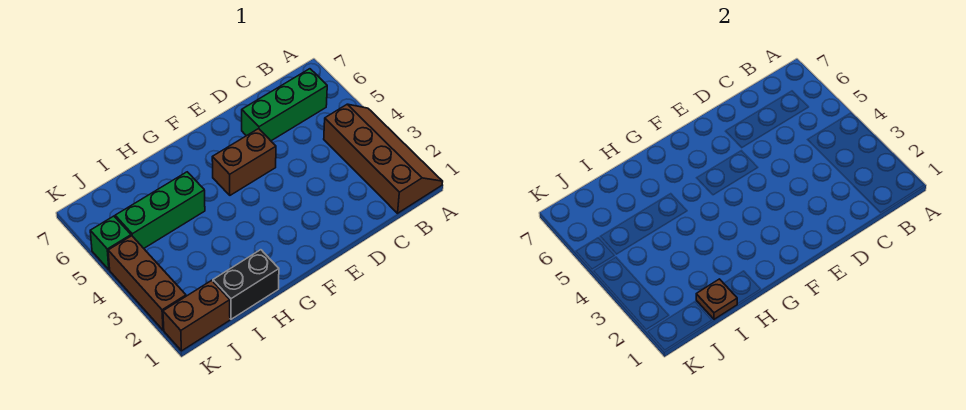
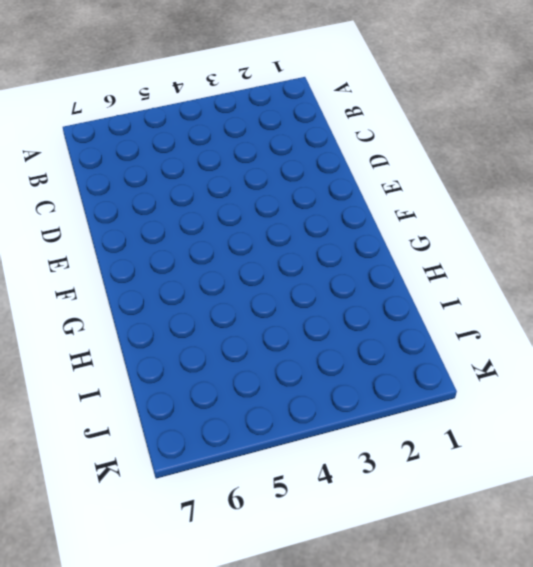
none -> brown 2x4 slope [324,104,443,213]
none -> green 1x3 brick [242,69,327,141]

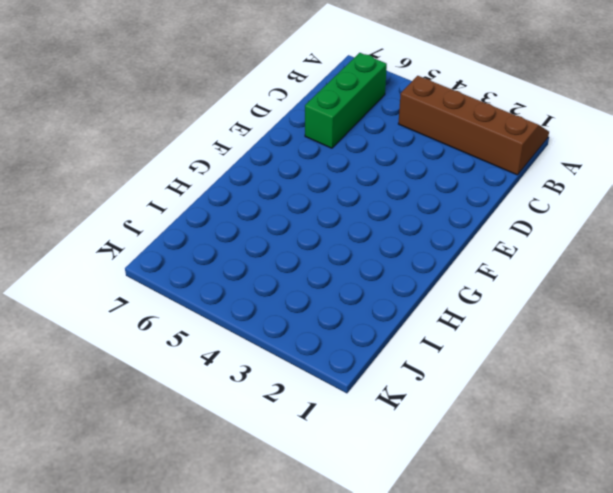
none -> brown 1x2 brick [212,129,276,195]
none -> black 1x2 brick [213,250,279,319]

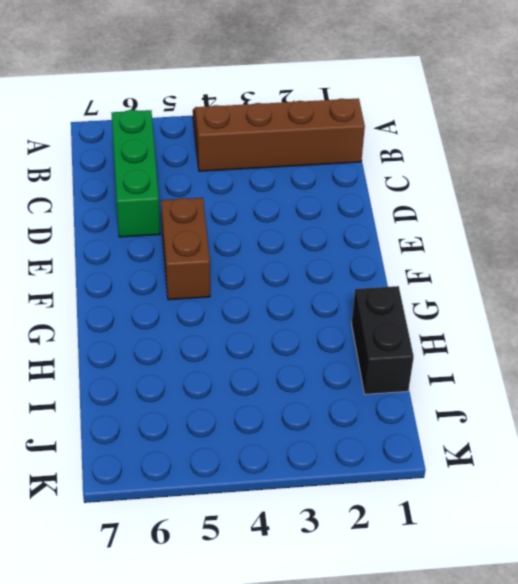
none -> green 1x3 brick [115,172,205,248]
none -> brown 1x2 brick [163,280,230,351]

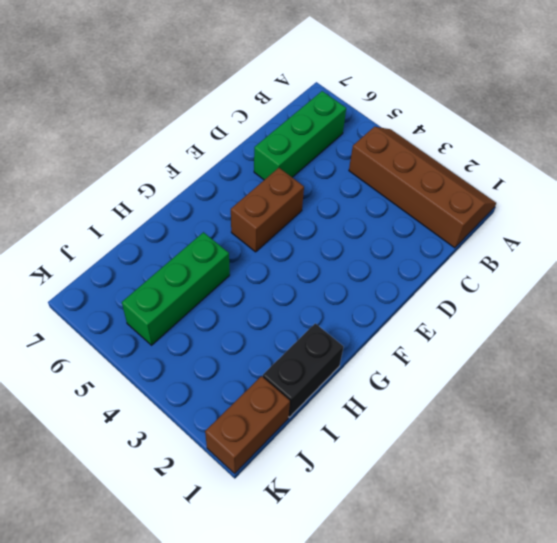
none -> brown 1x3 brick [108,236,186,330]
none -> green 1x1 brick [90,216,131,270]

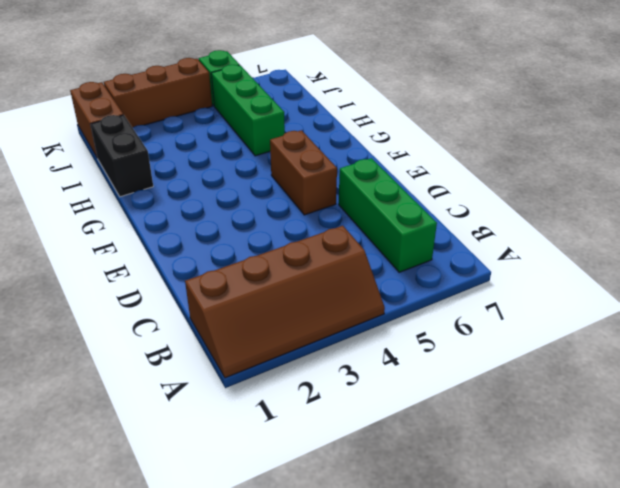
none -> brown 1x1 plate [696,279,737,319]

